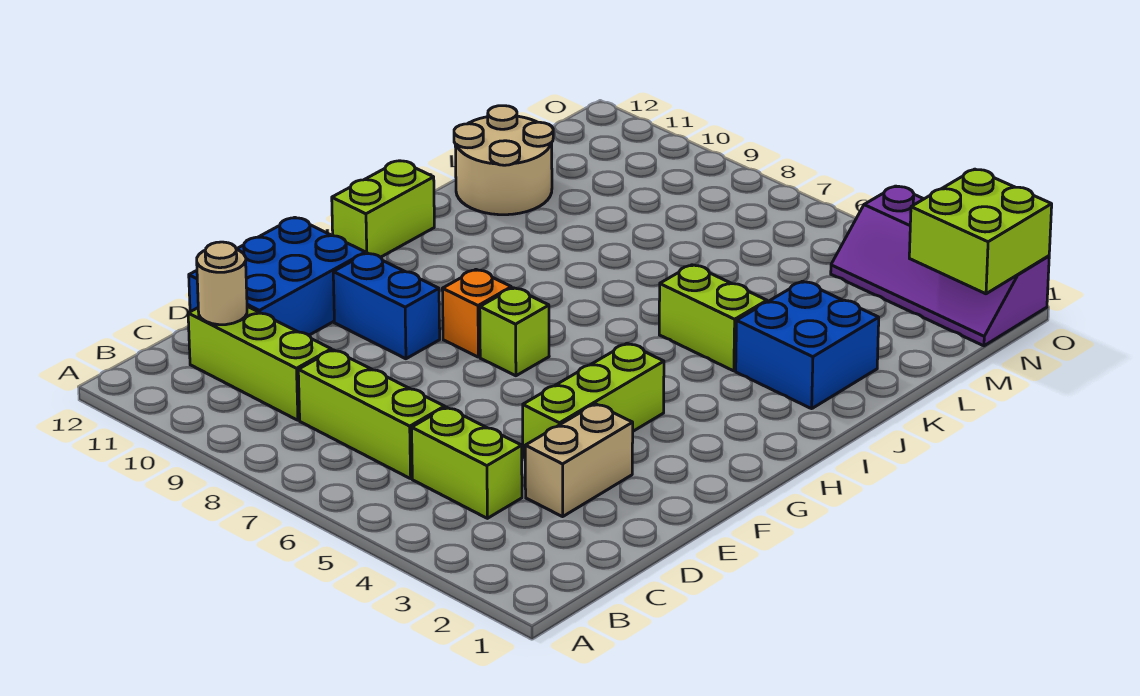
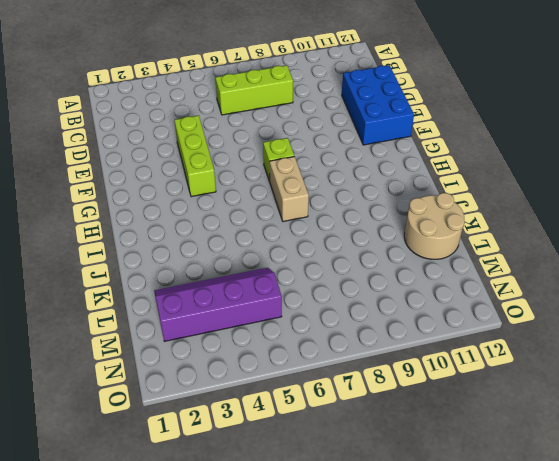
tan 1x2 brick [270,157,309,222] -> tan 1x2 brick moved to [525,404,633,517]
purple 2x4 slope [154,268,282,341] -> purple 2x4 slope moved to [831,186,1049,346]
none -> lime 1x2 brick [412,407,522,518]
none -> lime 1x3 brick [188,306,331,420]
none -> blue 1x2 brick [333,253,440,359]

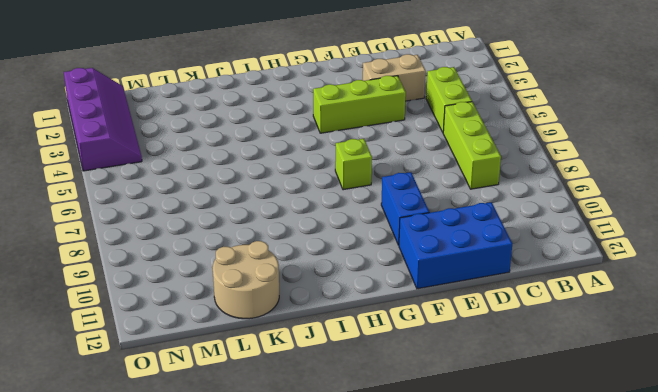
none -> lime 1x3 brick [188,306,331,420]
none -> orange 1x1 brick [442,270,511,357]
none -> lime 1x2 brick [332,161,434,257]

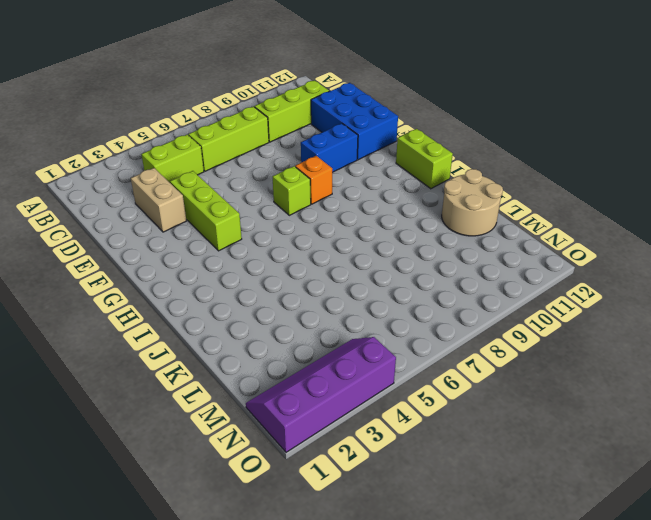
none -> blue 2x2 brick [736,281,879,409]
none -> lime 1x2 brick [659,265,767,371]
none -> tan 1x1 round brick [197,242,247,325]

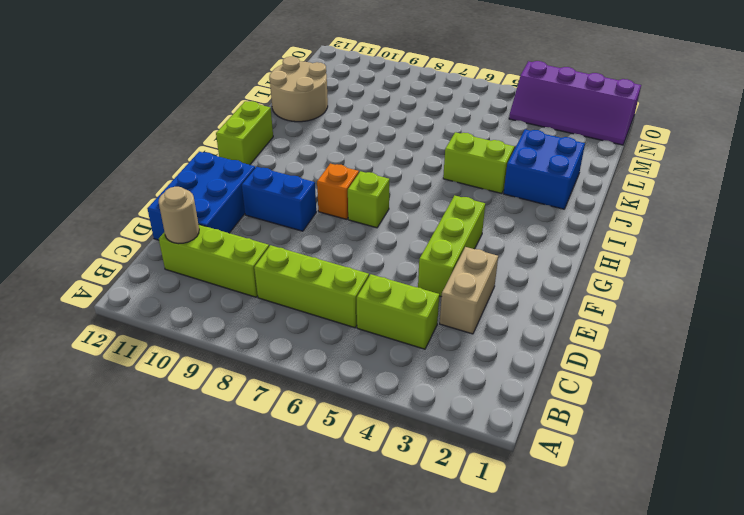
none -> lime 2x2 brick [909,169,1052,294]

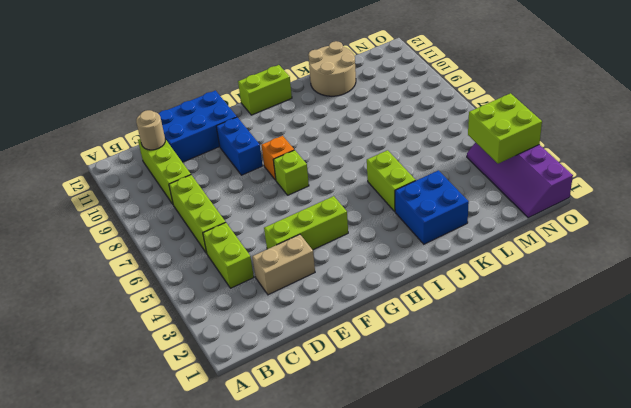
lime 2x2 brick [468,93,542,164] -> lime 2x2 brick moved to [909,169,1052,294]

